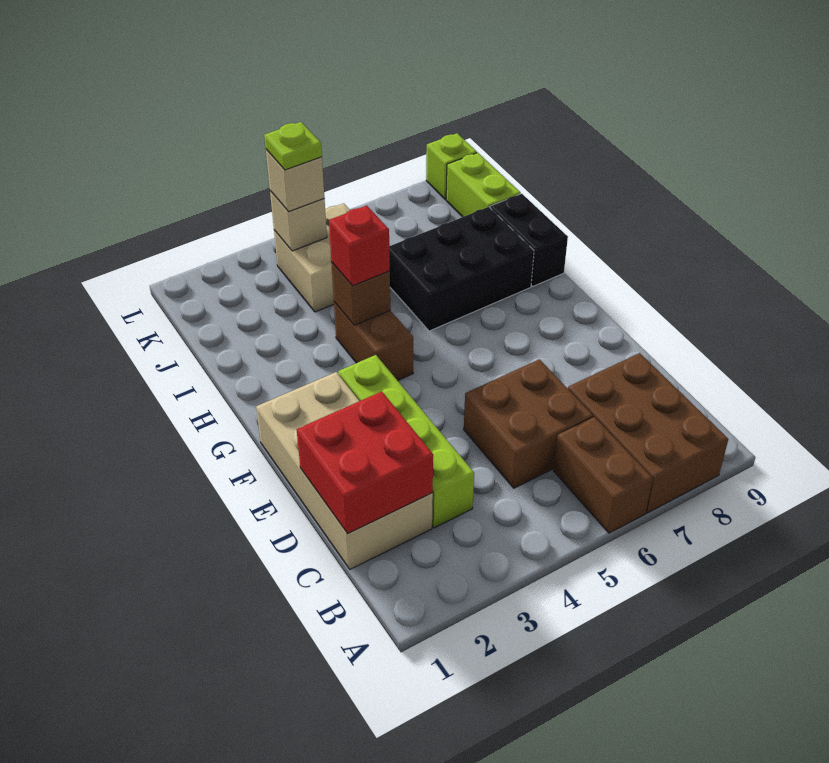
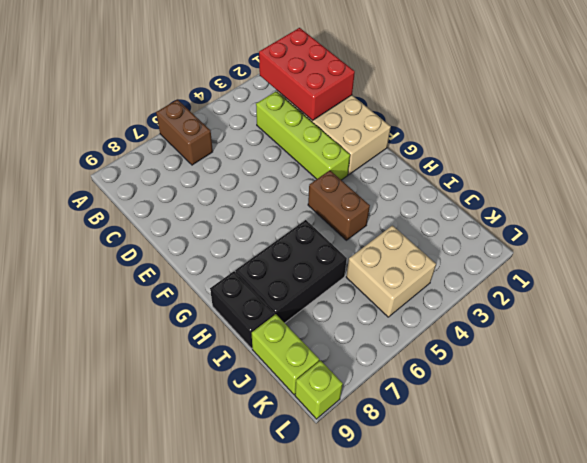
red 2x3 brick [259,28,355,121] -> red 2x2 brick [297,391,433,533]
none -> brown 2x3 brick [568,353,728,513]
none -> brown 2x2 brick [464,359,593,488]
none -> brown 1x1 brick [331,262,391,325]

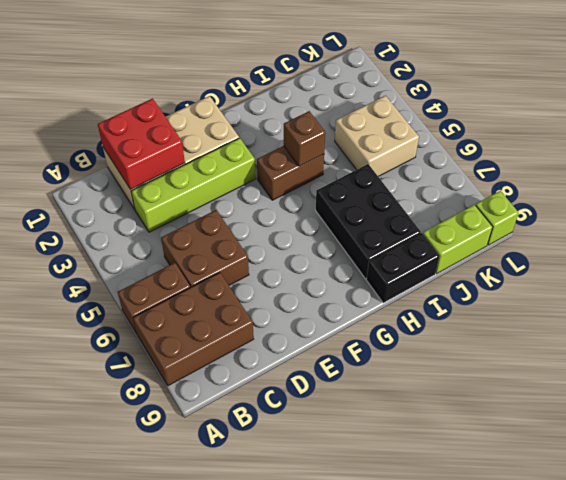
none -> tan 1x1 brick [270,191,327,251]
none -> red 1x1 brick [329,206,390,286]
none -> tan 1x1 brick [266,150,324,212]

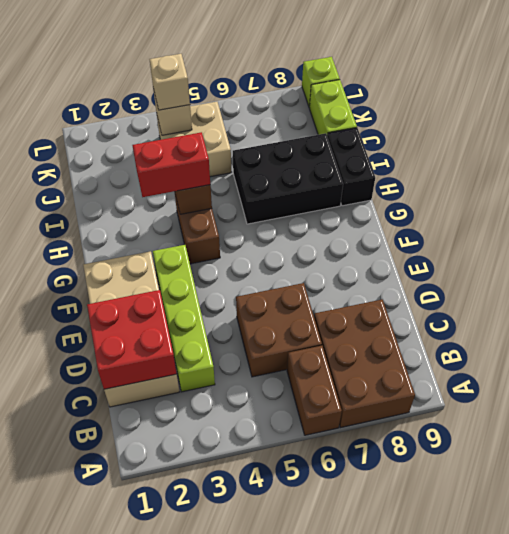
red 1x2 brick [132,132,210,197] -> red 1x1 brick [329,206,390,286]
none -> lime 1x1 plate [264,122,322,170]

